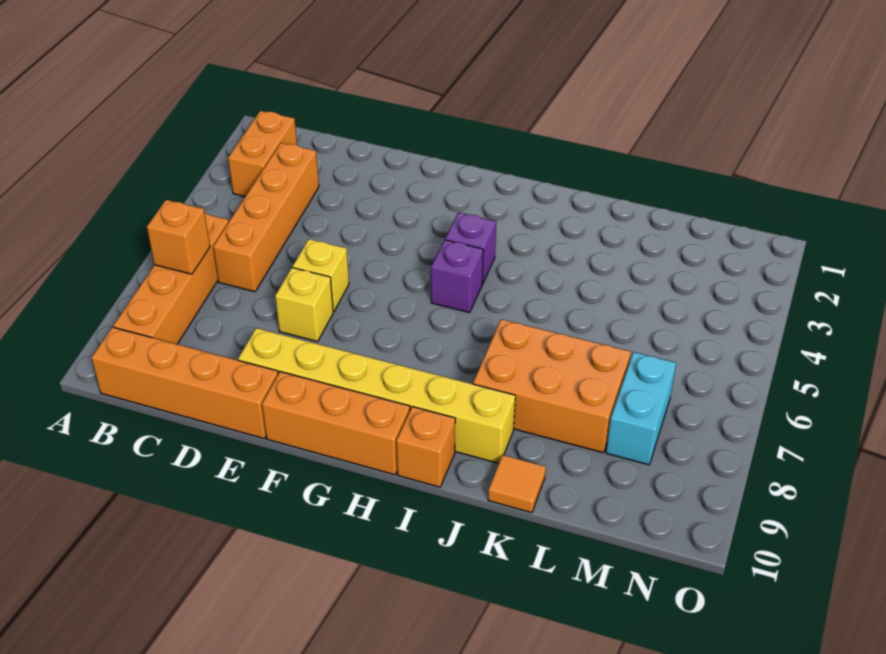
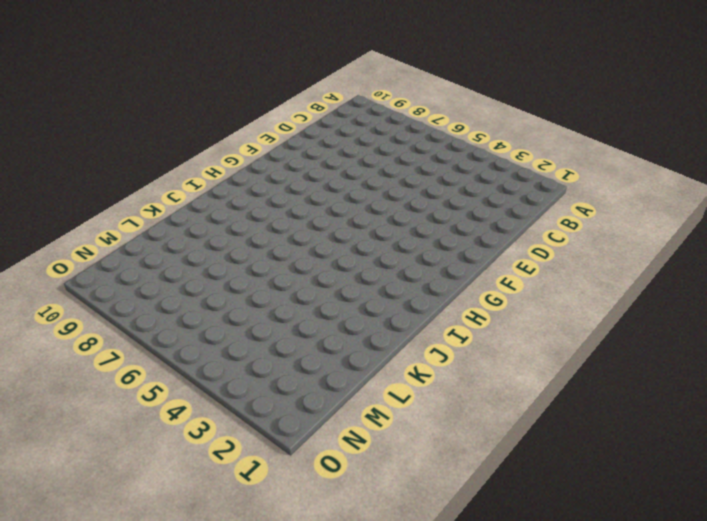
none -> orange 1x2 brick [228,111,297,196]
none -> orange 1x4 brick [113,213,229,344]
none -> orange 1x4 brick [91,327,278,439]

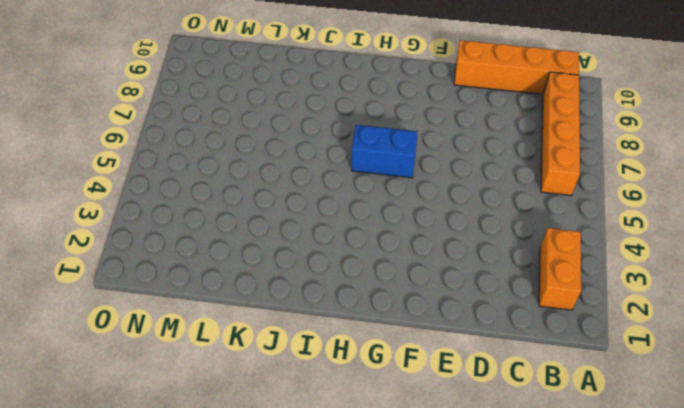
blue 1x2 brick [352,125,418,178] -> none
none -> orange 1x4 brick [213,143,319,292]
none -> yellow 1x1 brick [293,239,349,312]
none -> yellow 1x1 brick [275,268,333,342]

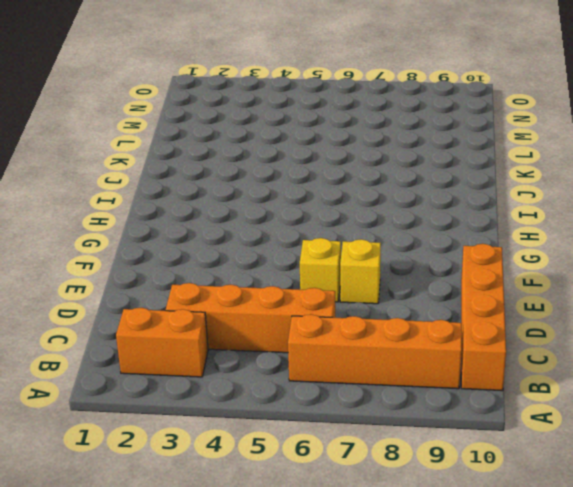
none -> yellow 1x6 brick [238,328,515,463]
none -> orange 1x3 brick [262,372,410,475]
none -> purple 1x1 brick [445,212,496,284]

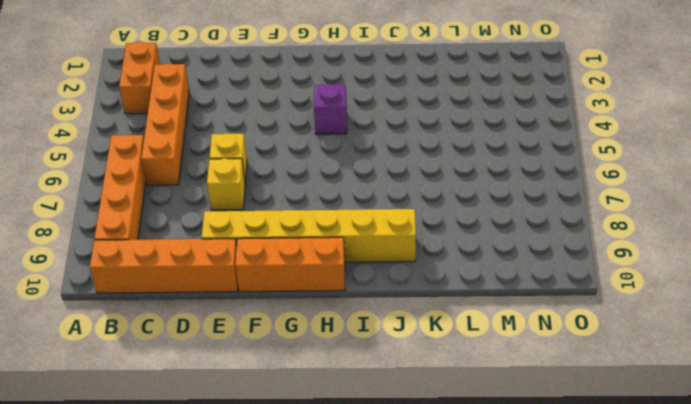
none -> purple 1x1 brick [431,240,483,313]
none -> orange 1x1 brick [396,407,455,487]
none -> orange 2x3 brick [473,319,631,453]

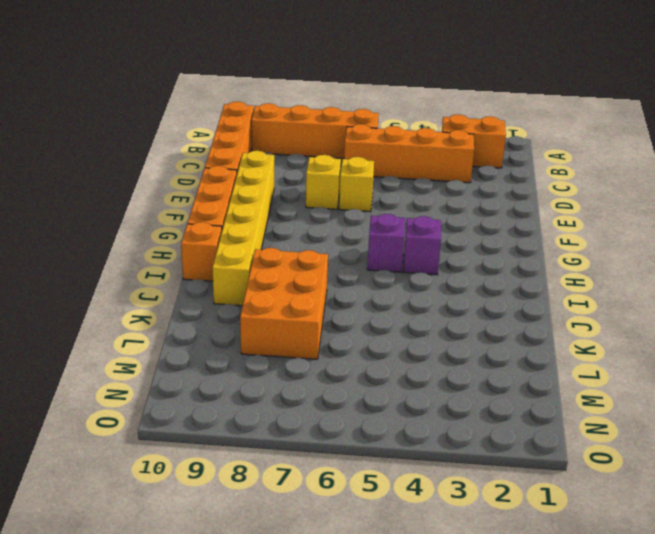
none -> orange 1x1 tile [488,455,546,513]
none -> cyan 1x2 brick [606,352,676,465]
none -> orange 1x1 brick [147,200,210,274]

